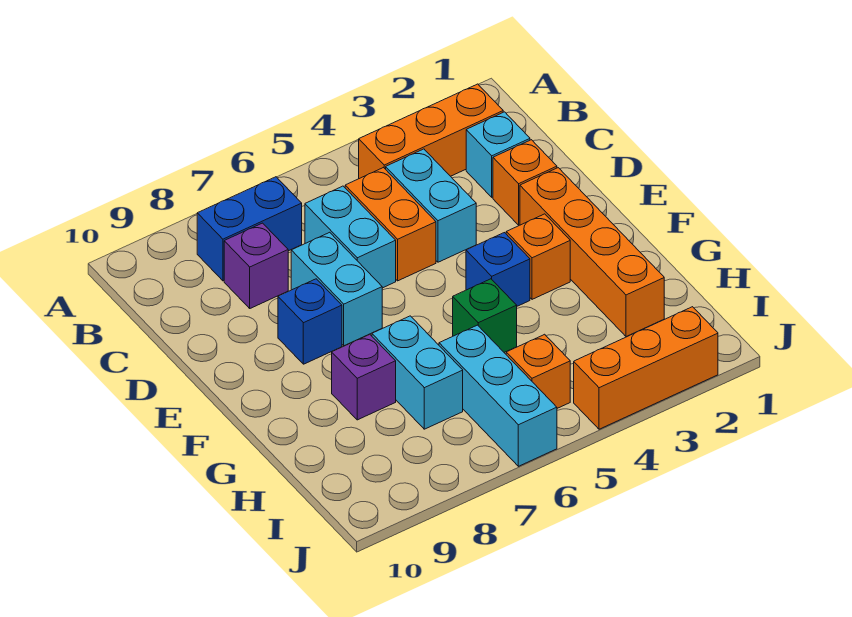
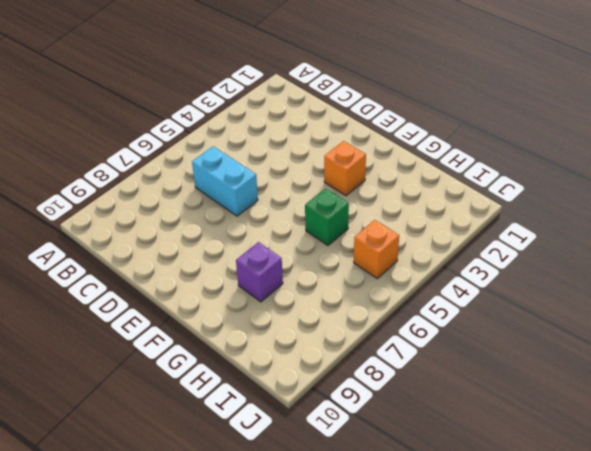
none -> orange 1x3 brick [359,84,503,179]
none -> blue 1x2 brick [197,177,302,281]
none -> cyan 1x1 brick [466,112,530,197]

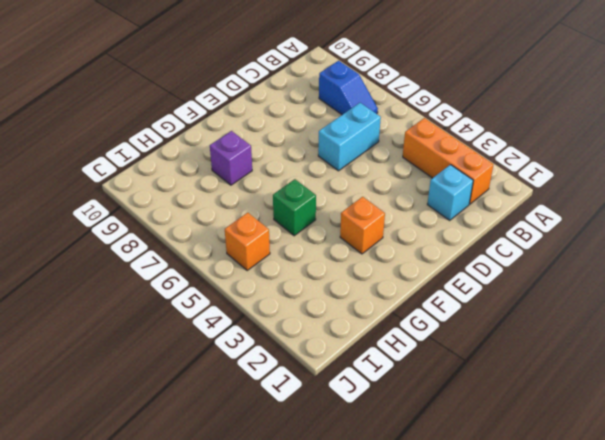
blue 1x2 slope [319,61,378,115] -> blue 1x2 brick [197,177,302,281]
none -> cyan 1x2 brick [386,149,476,262]
none -> orange 1x2 brick [345,168,436,281]
none -> purple 1x1 brick [224,223,288,308]

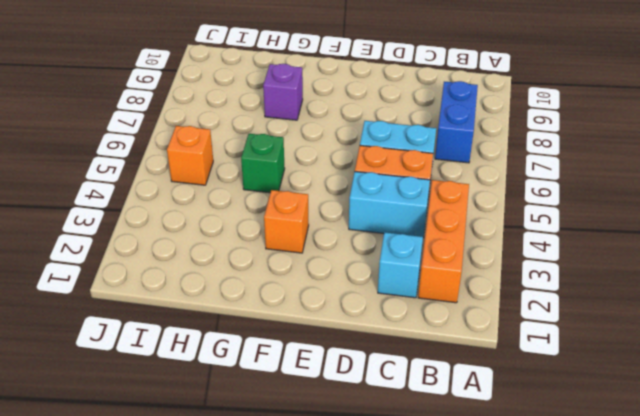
none -> purple 1x1 brick [224,223,288,308]
none -> orange 1x1 brick [493,140,557,225]
none -> cyan 1x2 brick [291,232,382,346]

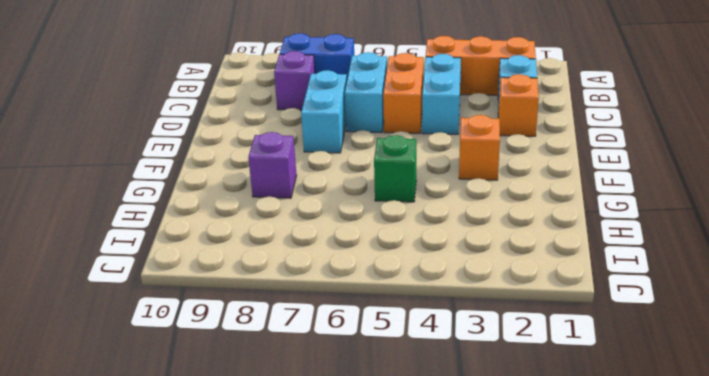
none -> orange 1x4 brick [520,168,664,337]
none -> blue 1x1 brick [278,279,342,364]
none -> blue 1x1 brick [466,233,530,306]

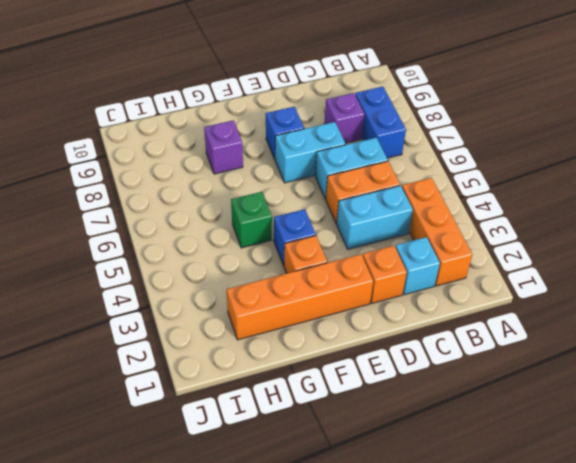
none -> cyan 1x2 brick [372,316,463,429]
none -> cyan 1x3 brick [439,325,557,466]
none -> orange 1x1 brick [506,334,570,408]

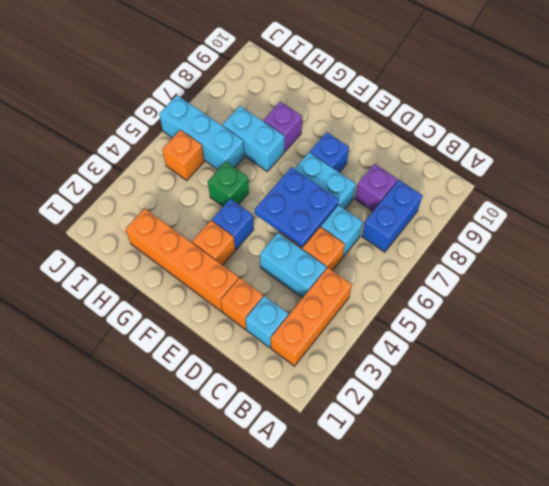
blue 2x2 plate [255,167,339,247] -> none
none -> orange 1x3 brick [574,307,718,429]

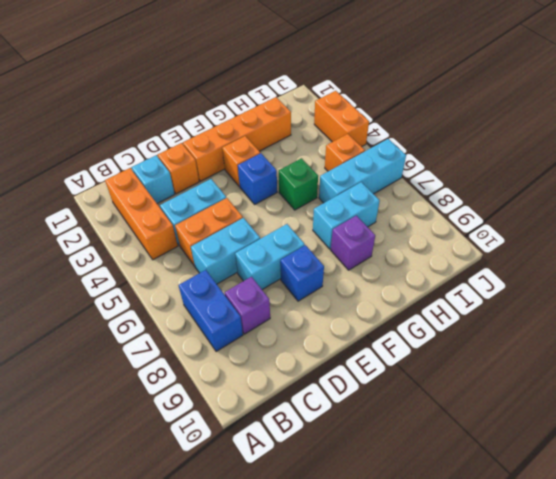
orange 1x2 brick [314,91,369,147] -> orange 1x3 brick [574,307,718,429]

